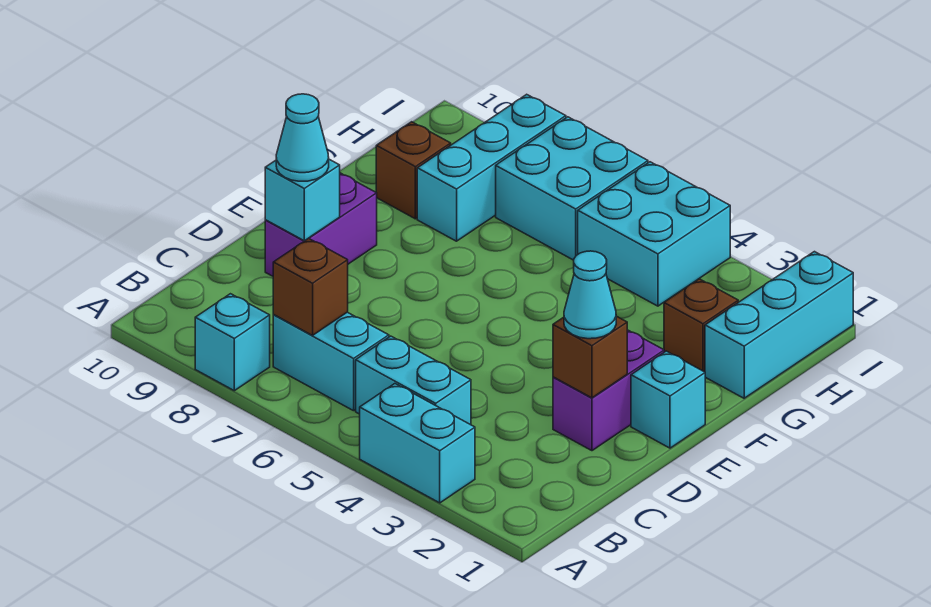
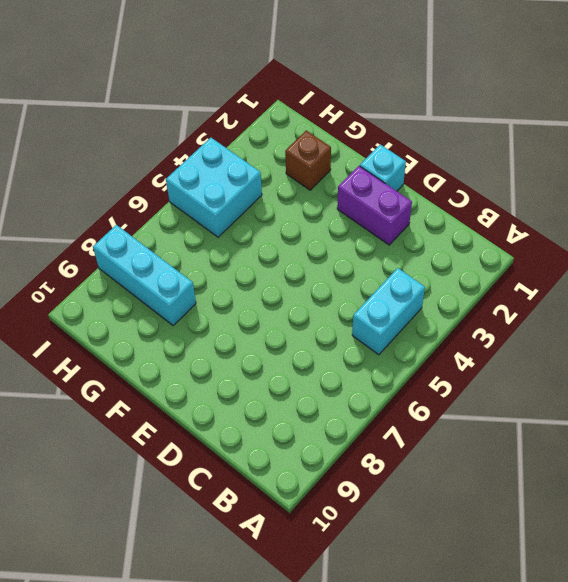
none -> cyan 1x2 brick [360,384,475,503]
none -> cyan 1x1 brick [195,294,270,391]
none -> cyan 1x2 brick [273,312,389,411]

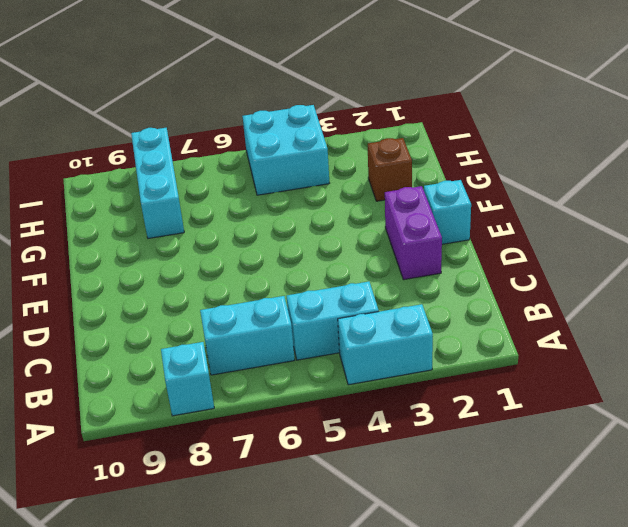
none -> purple 1x2 brick [265,173,377,276]
none -> cyan 1x3 brick [705,252,853,398]
none -> brown 1x1 brick [376,122,451,219]

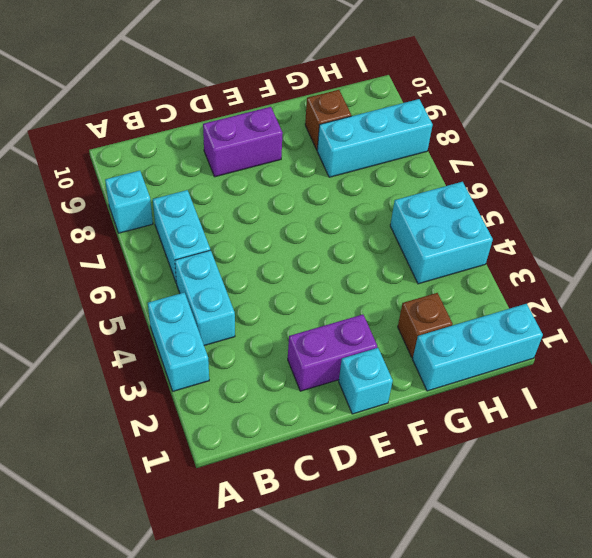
none -> cyan 2x2 brick [496,117,648,260]
none -> brown 1x1 brick [273,238,348,335]
none -> brown 1x1 brick [553,316,627,398]

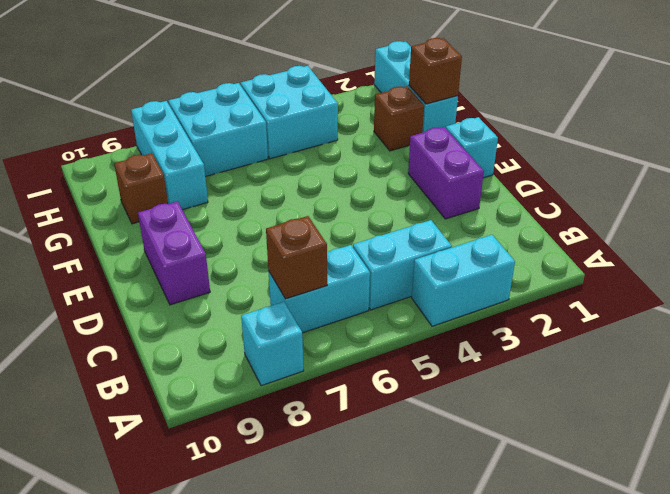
brown 1x1 brick [409,38,462,104] -> brown 1x1 brick moved to [553,316,627,398]
none -> cyan 1x1 brick [265,159,340,241]
none -> cyan 1x1 cone [564,251,616,339]
none -> cyan 1x1 cone [276,94,329,181]

